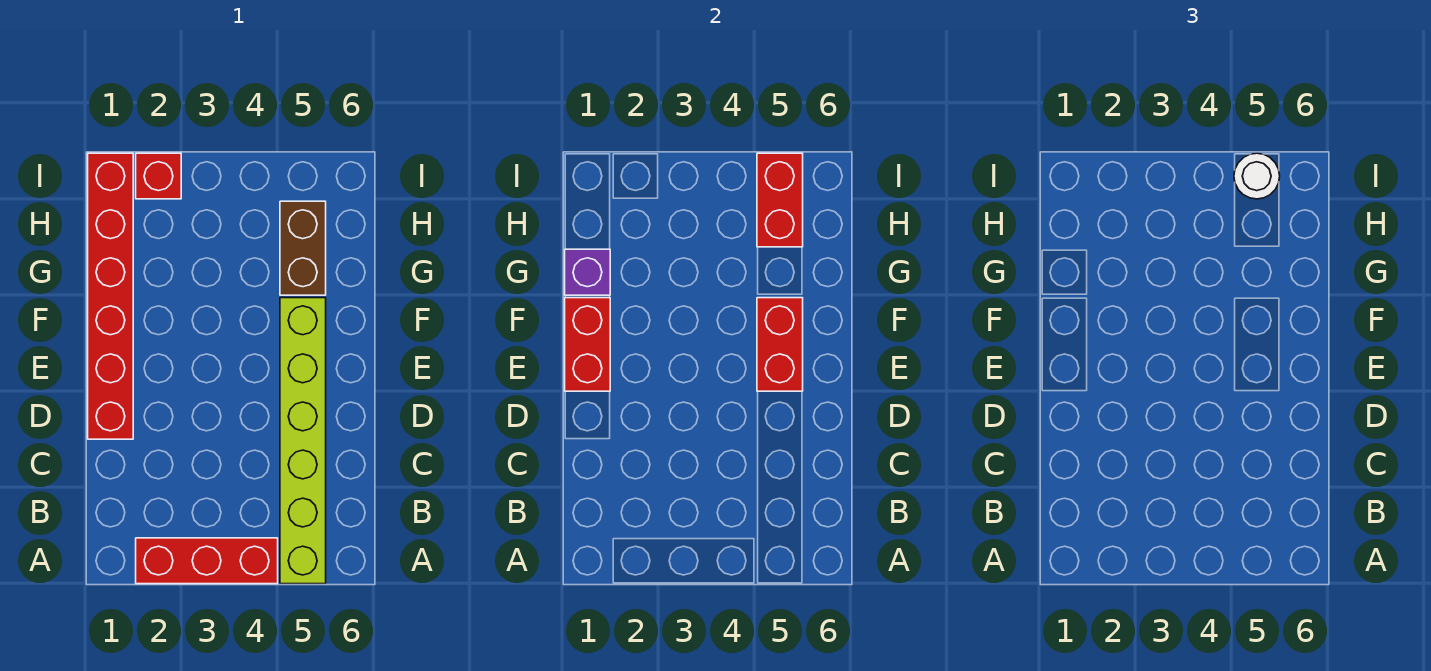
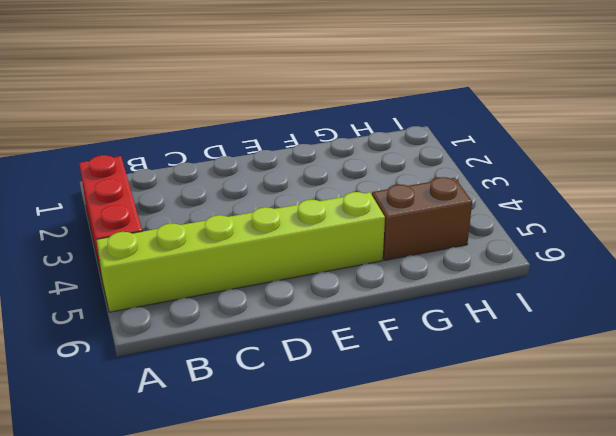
none -> red 1x6 brick [88,153,133,439]
none -> red 1x1 brick [136,153,181,199]

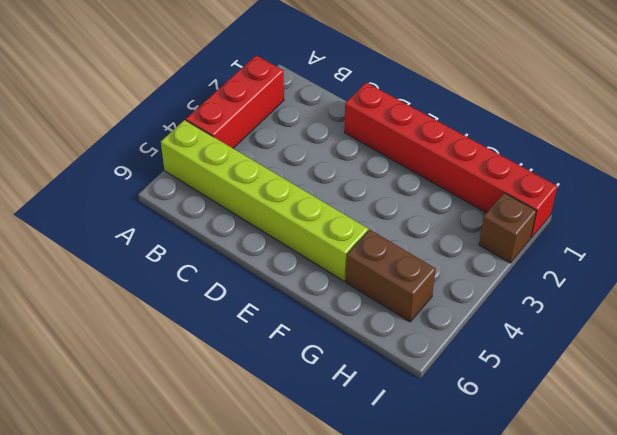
brown 1x1 brick [479,193,536,263] -> red 1x1 brick [136,153,181,199]
none -> red 1x2 brick [565,298,610,391]
none -> red 1x2 brick [757,298,803,391]

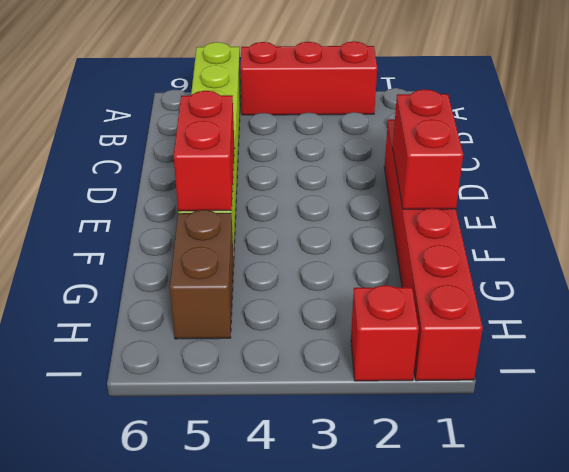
none -> purple 1x1 brick [565,249,610,295]
none -> red 1x2 brick [757,153,803,247]

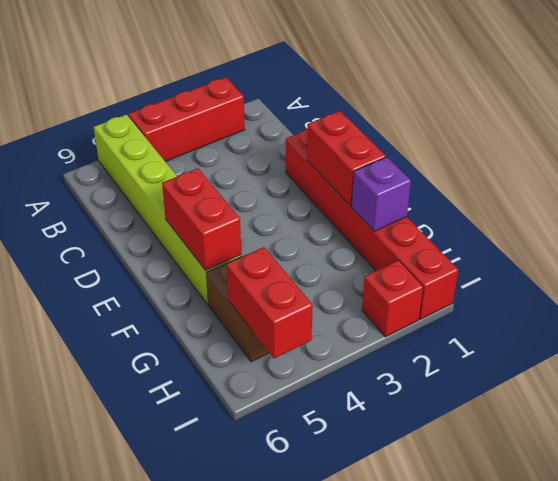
none -> white 1x1 round brick [1234,153,1280,199]

